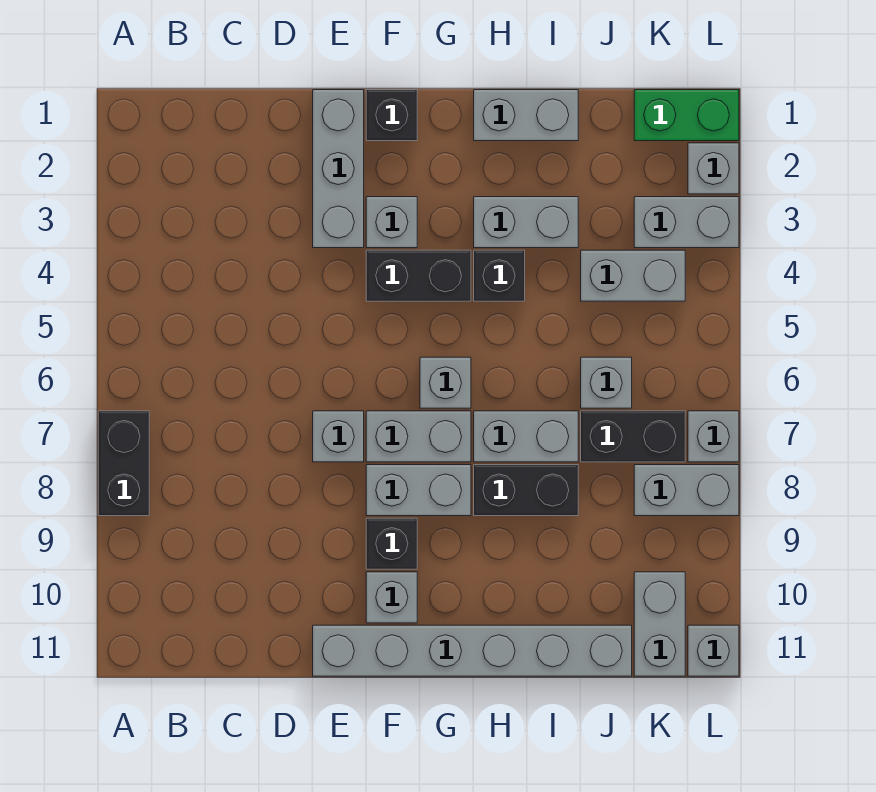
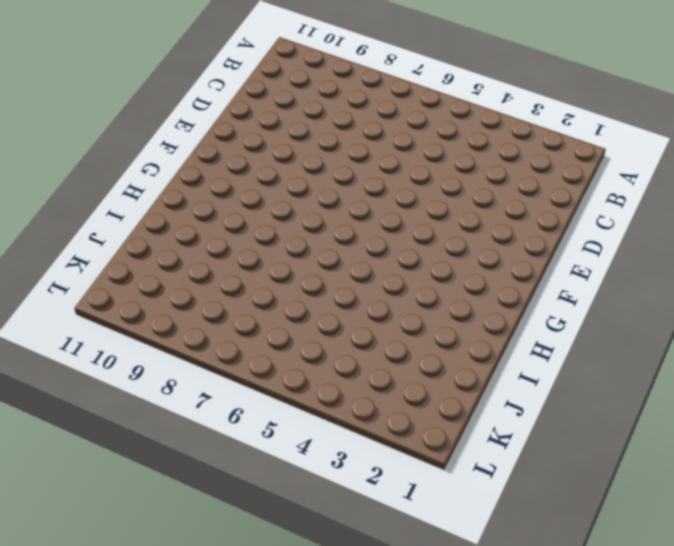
none -> black 1x2 brick [98,411,149,516]
none -> grey 1x3 brick [313,90,364,248]
none -> grey 1x1 brick [313,411,364,462]

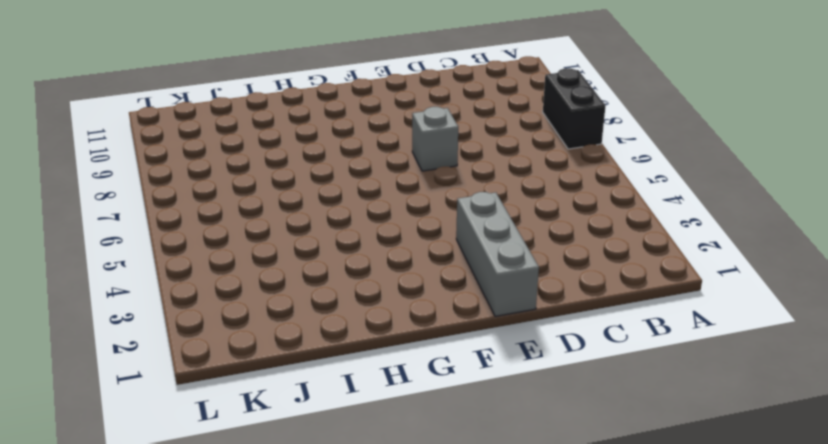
none -> grey 1x6 brick [313,625,632,676]
none -> black 1x1 brick [366,90,417,141]
none -> grey 1x1 brick [366,197,417,248]

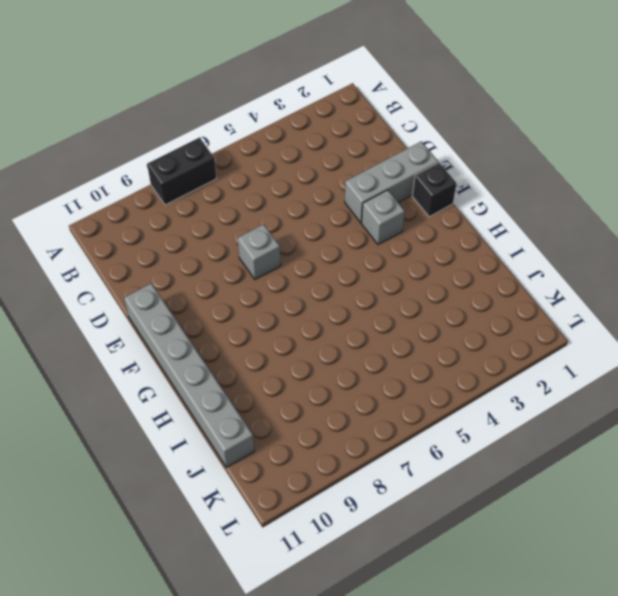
none -> black 1x2 brick [366,250,471,301]
none -> grey 1x2 brick [366,411,471,462]
none -> grey 1x2 brick [366,465,471,516]

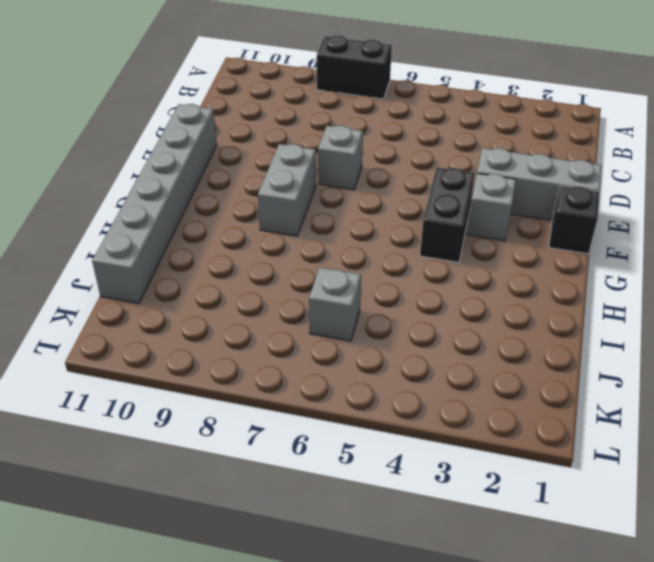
none -> grey 1x2 brick [366,411,471,462]
none -> black 1x1 brick [366,518,417,569]
none -> grey 1x1 brick [366,572,417,623]

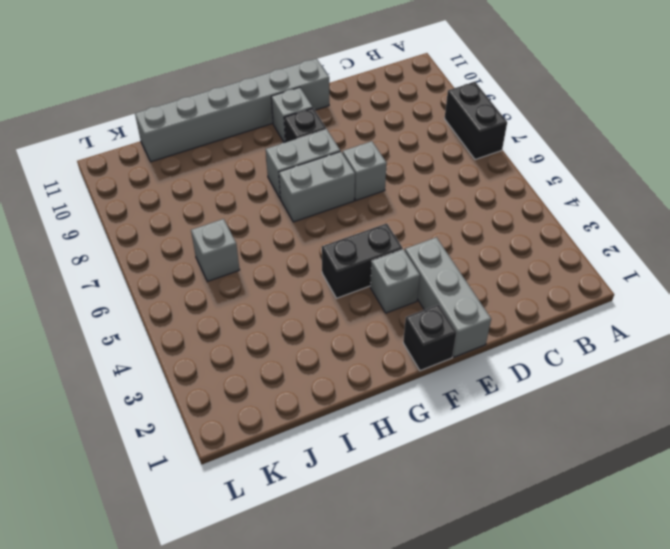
none -> grey 1x1 brick [420,357,471,408]
none -> grey 1x2 brick [474,90,578,141]
none -> grey 1x2 brick [474,197,578,248]

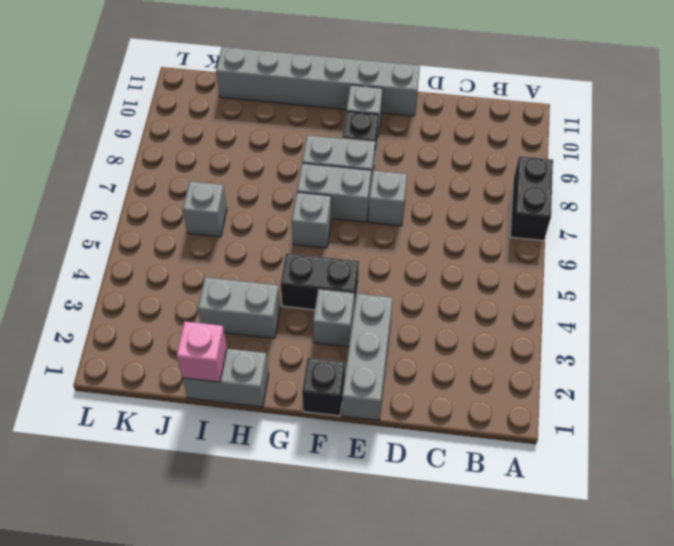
pink 1x1 brick [176,321,227,382] -> none
none -> black 1x1 brick [474,250,525,301]
none -> grey 1x2 brick [474,411,578,462]
none -> black 1x2 brick [474,465,578,516]

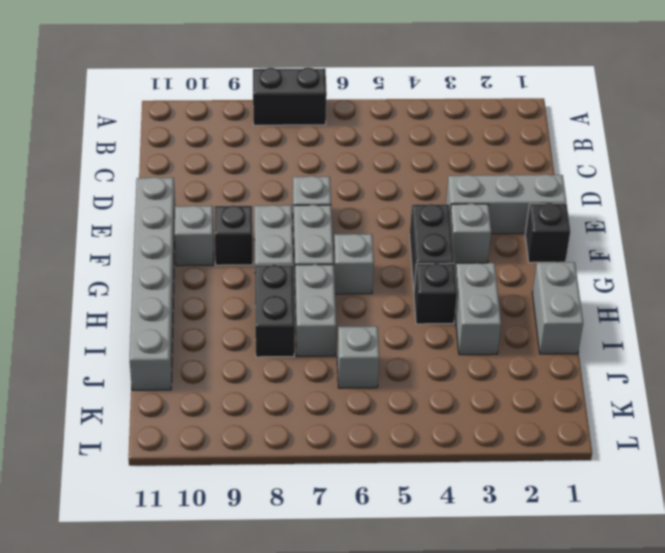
none -> grey 1x2 brick [581,250,685,301]
none -> black 1x2 brick [581,411,685,462]
none -> green 1x2 brick [634,90,739,141]

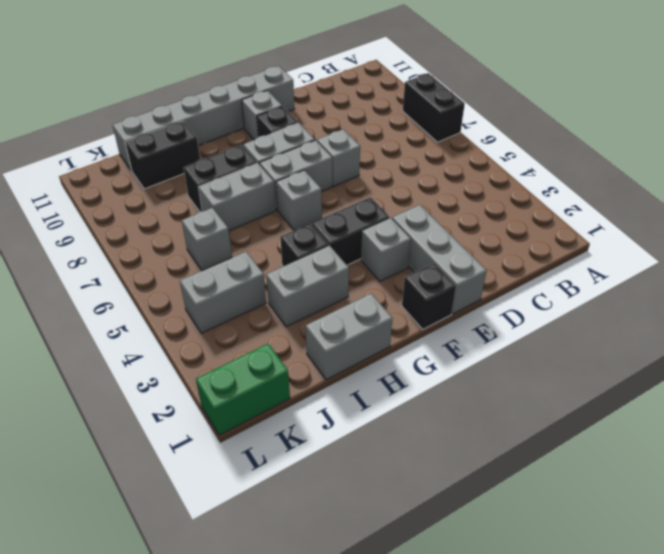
black 1x2 brick [125,121,200,189] -> black 1x2 brick moved to [581,411,685,462]
none -> grey 1x2 brick [634,197,739,248]
none -> grey 1x2 brick [634,465,739,516]
none -> grey 1x2 brick [634,572,685,676]

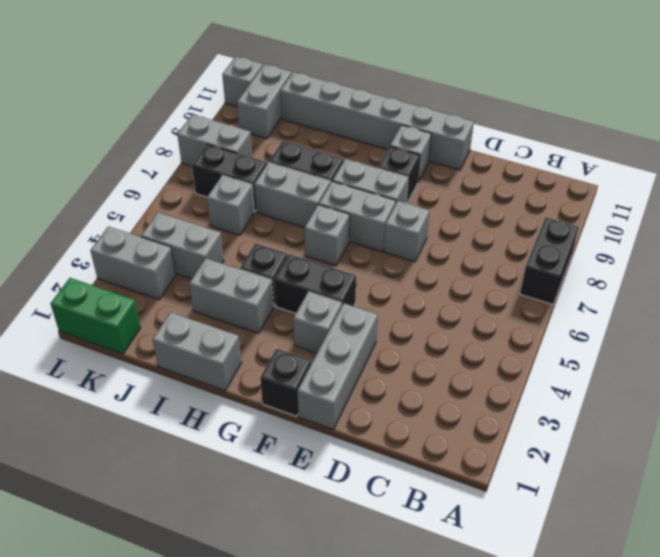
none -> grey 1x1 brick [688,143,739,194]
none -> grey 1x1 brick [688,411,739,462]

